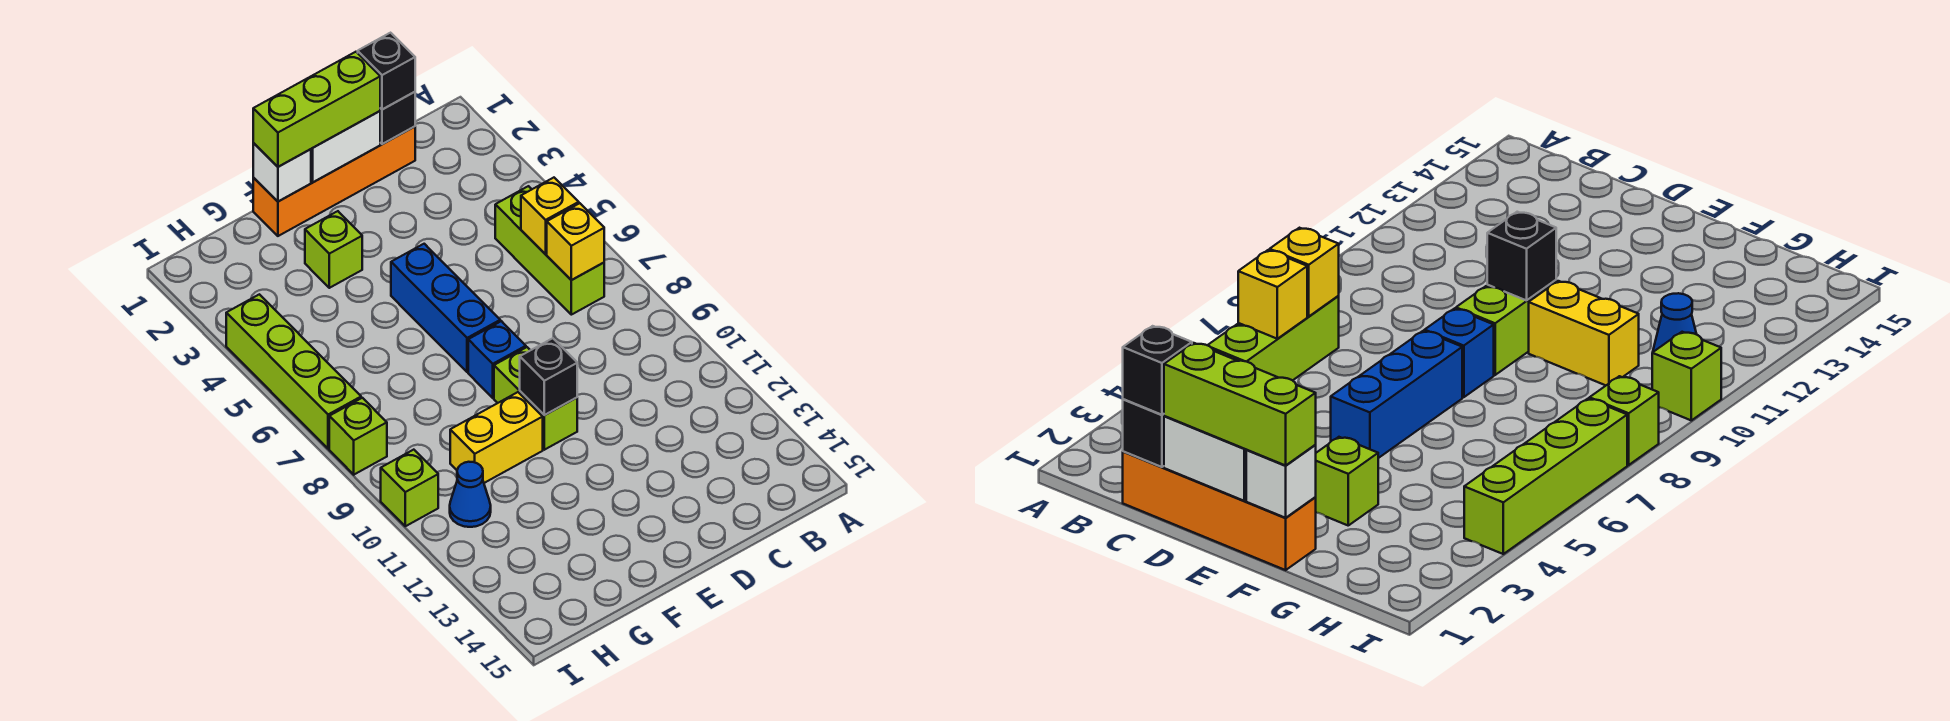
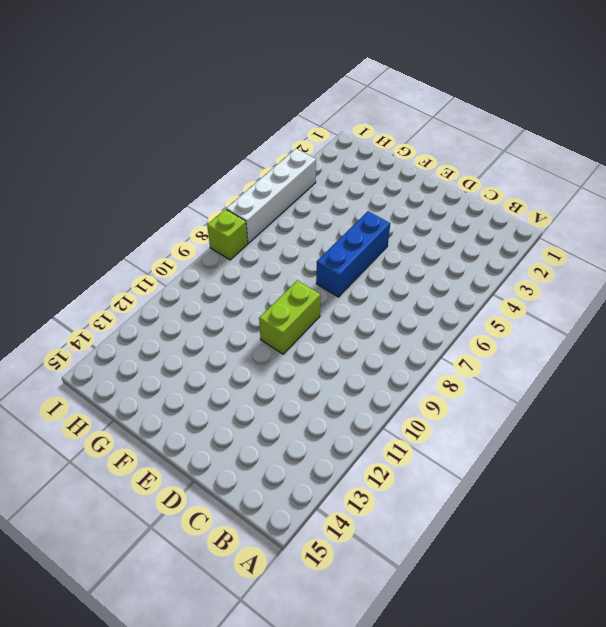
white 1x4 brick [226,149,316,243] -> lime 1x4 brick [226,294,361,449]
none -> lime 1x3 brick [495,186,604,315]
none -> orange 1x4 brick [253,127,415,236]
none -> blue 1x1 brick [468,321,526,398]

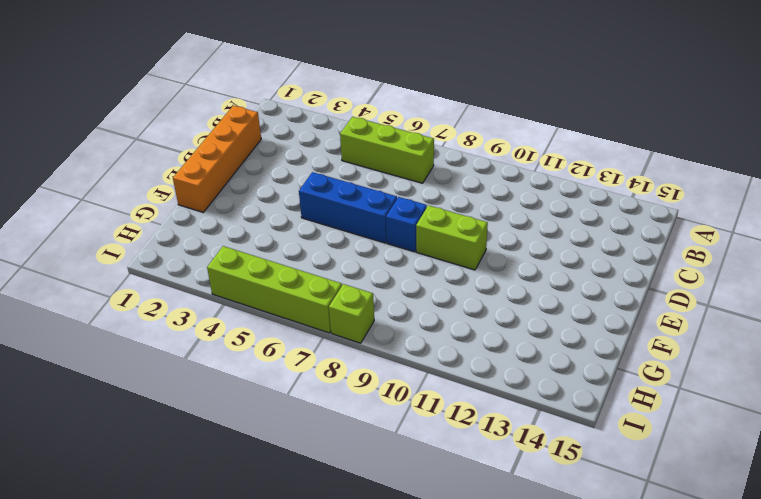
none -> lime 1x1 brick [305,211,362,288]
none -> yellow 1x2 brick [450,392,543,483]
none -> blue 1x1 cone [450,462,491,527]

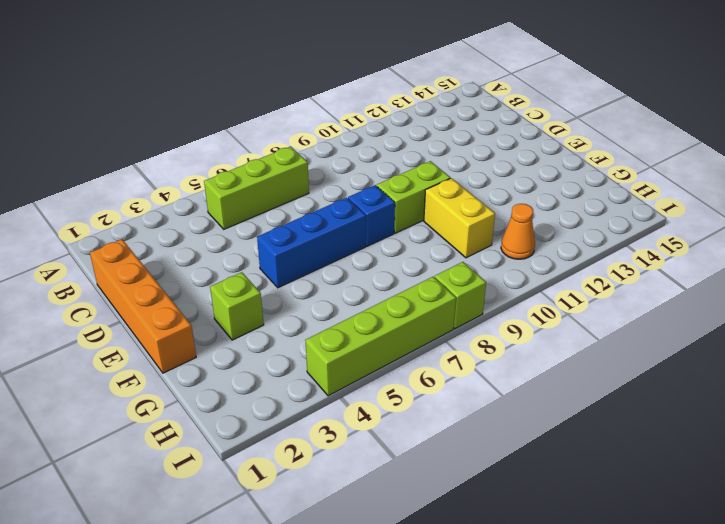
orange 1x1 cone [501,204,535,259] -> blue 1x1 cone [450,462,491,527]
none -> lime 1x1 brick [381,450,438,526]
none -> yellow 1x1 brick [521,178,579,254]
none -> yellow 1x1 brick [547,203,604,280]

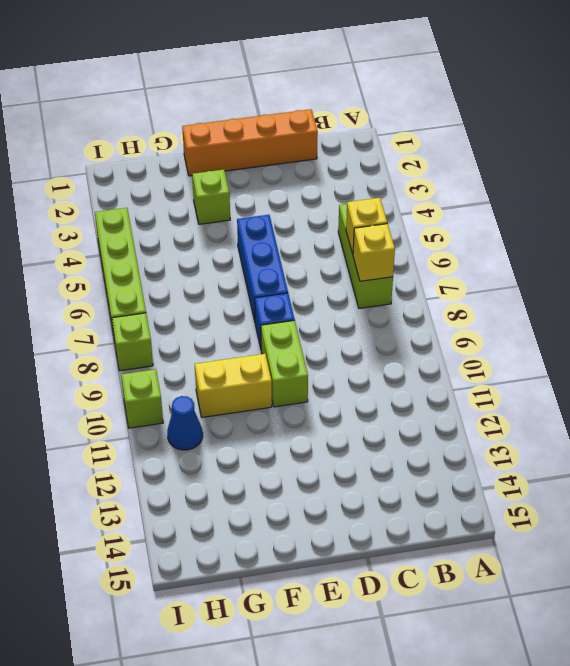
none -> black 1x1 brick [380,92,415,144]
none -> white 1x2 brick [311,111,380,182]
none -> black 1x1 brick [520,338,577,415]

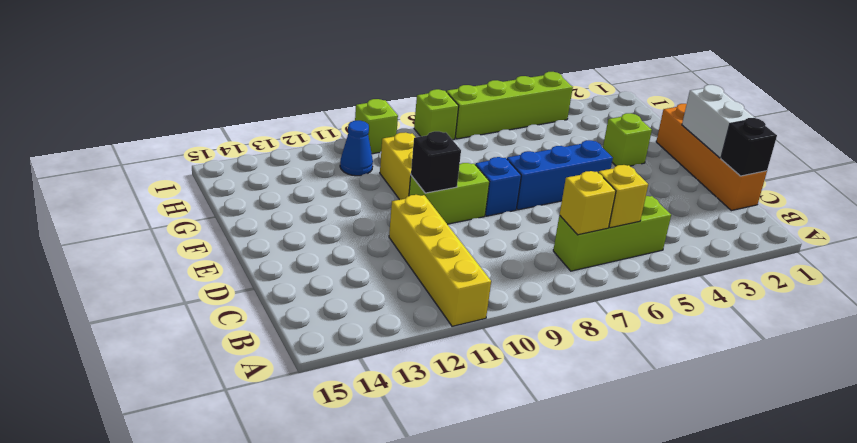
yellow 1x4 brick [389,195,491,326] -> none
none -> white 1x1 brick [253,143,311,202]
none -> black 1x1 brick [358,33,415,110]
none -> lime 1x3 brick [253,52,380,167]

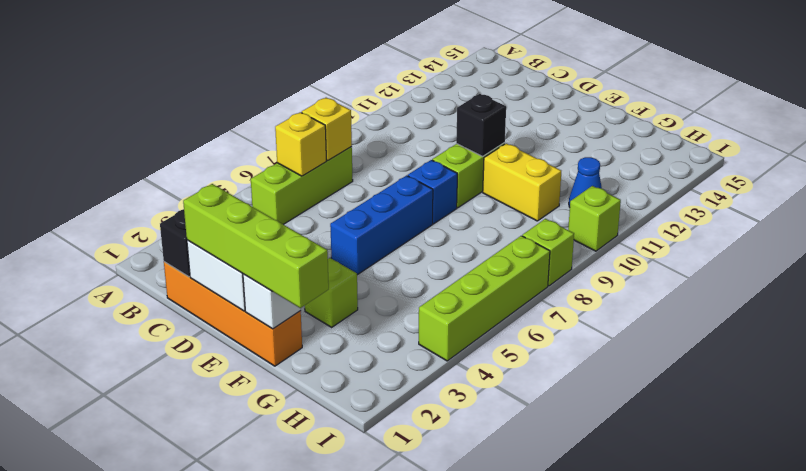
lime 1x4 brick [183,184,329,308] -> lime 1x3 brick [253,52,380,167]
none -> black 1x1 brick [358,33,415,110]

